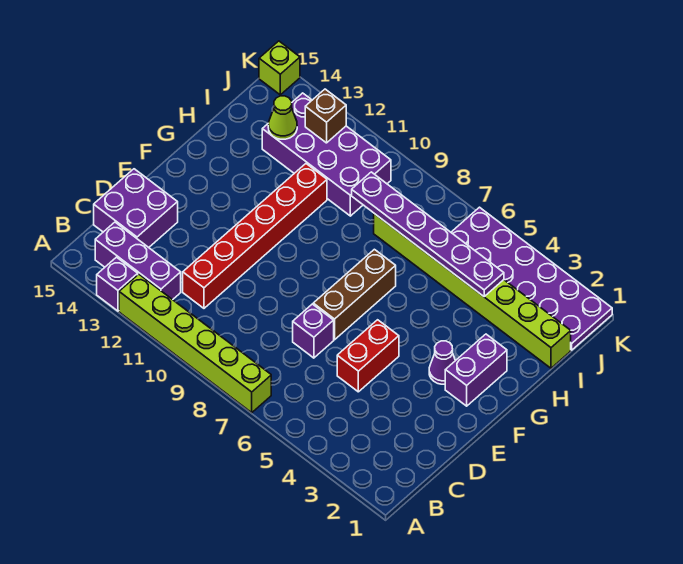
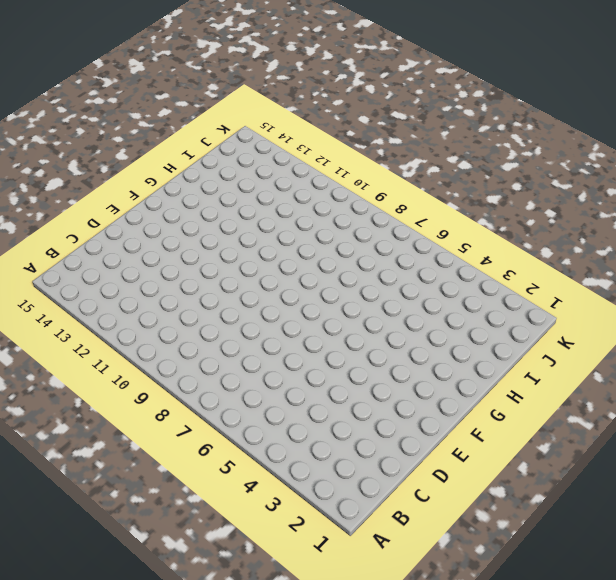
none -> lime 1x6 brick [119,274,271,413]
none -> purple 1x1 brick [97,257,138,311]
none -> purple 1x3 brick [95,222,181,300]

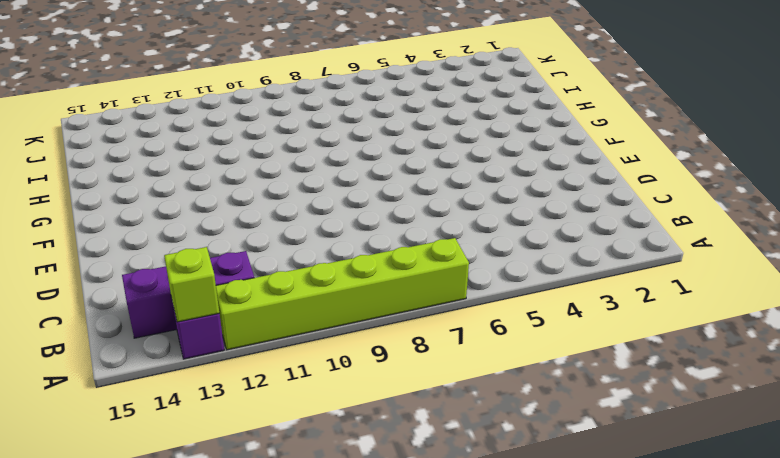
lime 1x1 brick [164,247,219,322] -> lime 1x1 brick moved to [259,41,300,95]
none -> red 1x6 brick [183,164,327,308]
none -> purple 2x2 brick [94,169,178,247]
none -> red 1x2 brick [337,320,399,392]

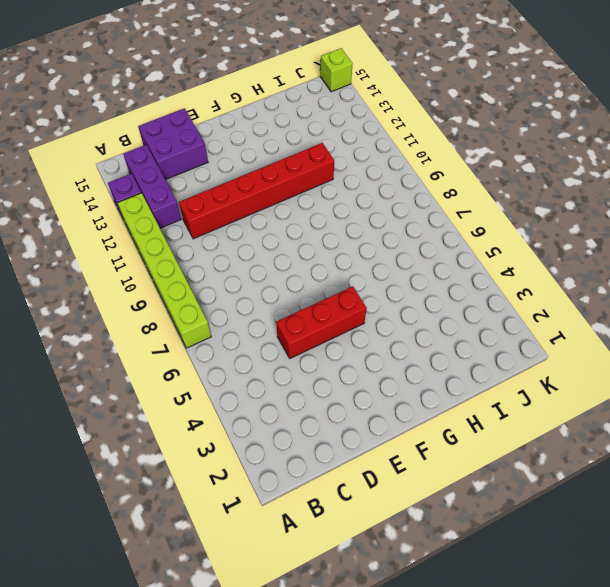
red 1x3 brick [276,286,367,358] -> red 1x2 brick [337,320,399,392]
none -> purple 1x1 brick [293,304,334,358]
none -> brown 1x3 brick [313,249,396,340]
none -> purple 1x2 brick [445,334,507,406]

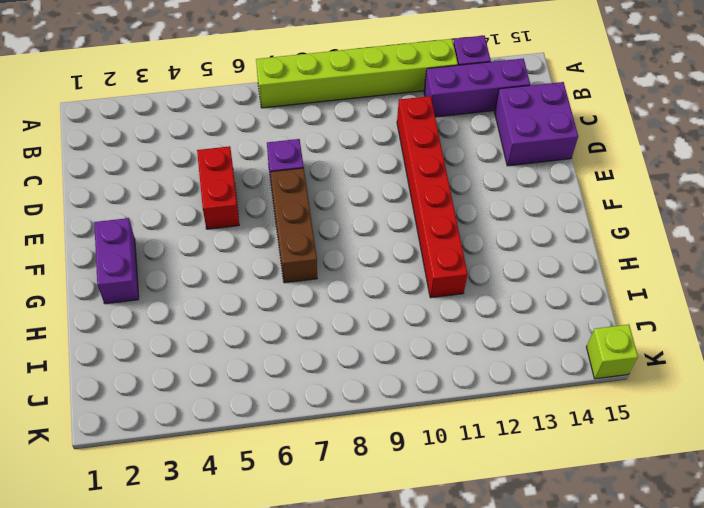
none -> purple 1x1 cone [429,341,455,384]
none -> lime 1x8 brick [374,214,571,368]
none -> purple 2x4 brick [262,93,391,216]

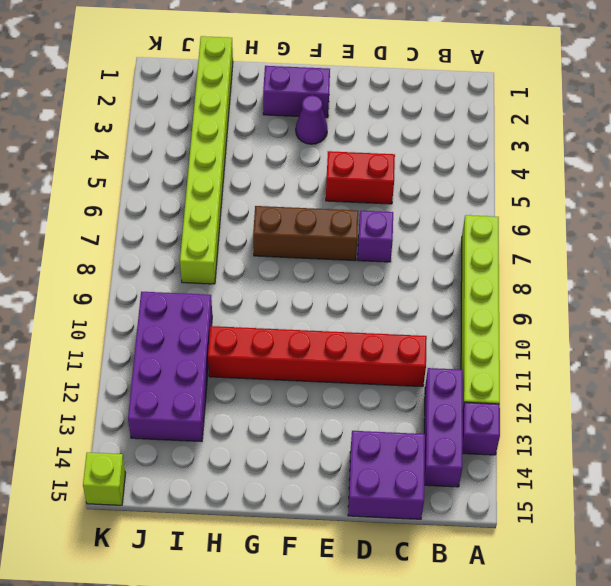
none -> purple 2x6 plate [451,207,612,350]
none -> purple 1x6 plate [352,172,504,296]
none -> lime 1x1 cone [268,96,297,139]

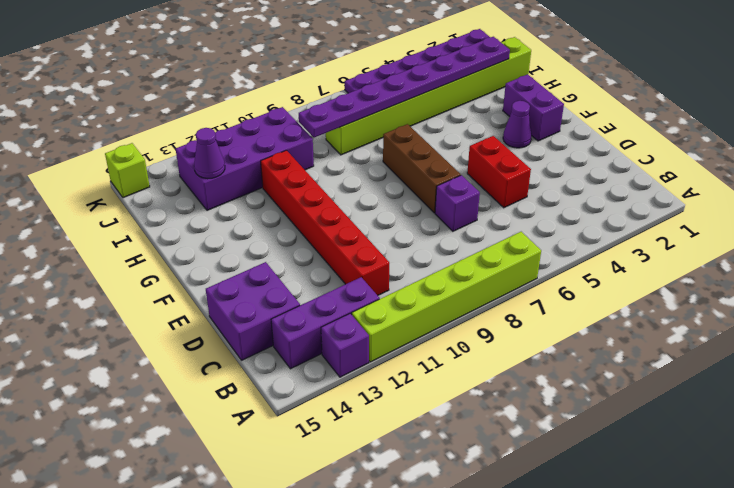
purple 1x8 plate [299,37,510,137] -> purple 1x6 plate [352,172,504,296]
purple 1x1 cone [194,128,225,179] -> lime 1x1 cone [268,96,297,139]
none -> brown 1x1 brick [305,89,346,143]

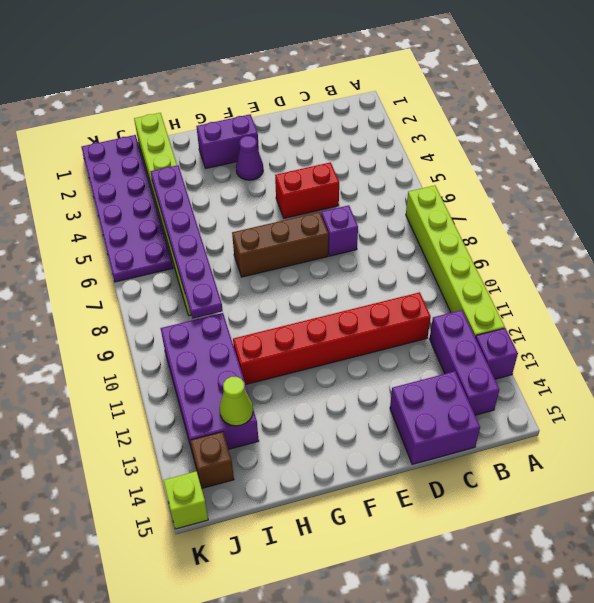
brown 1x1 brick [190,432,234,488] -> brown 1x1 brick moved to [305,89,346,143]

